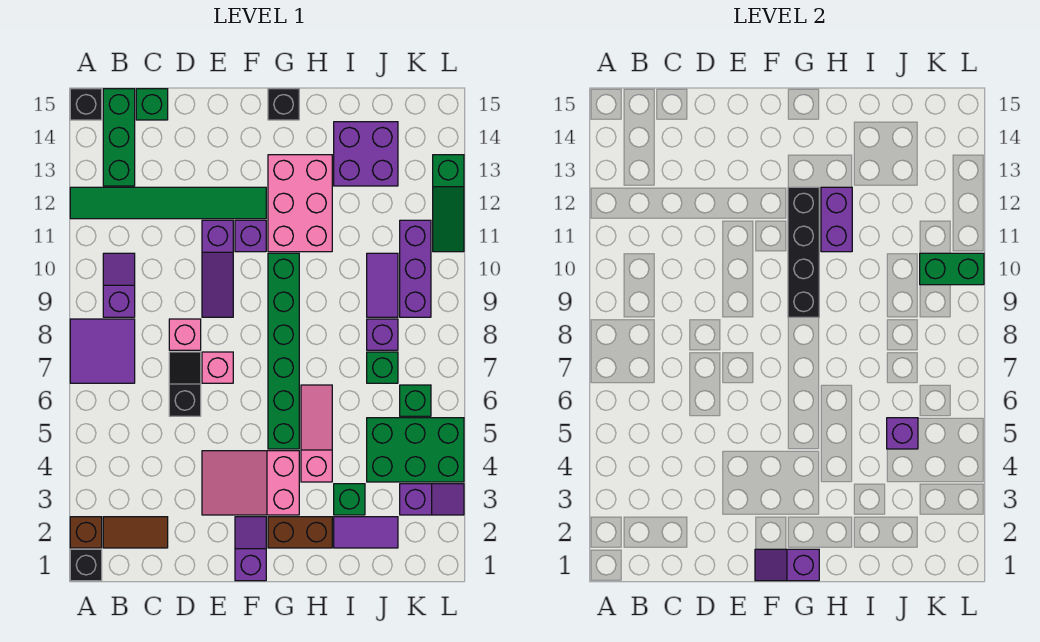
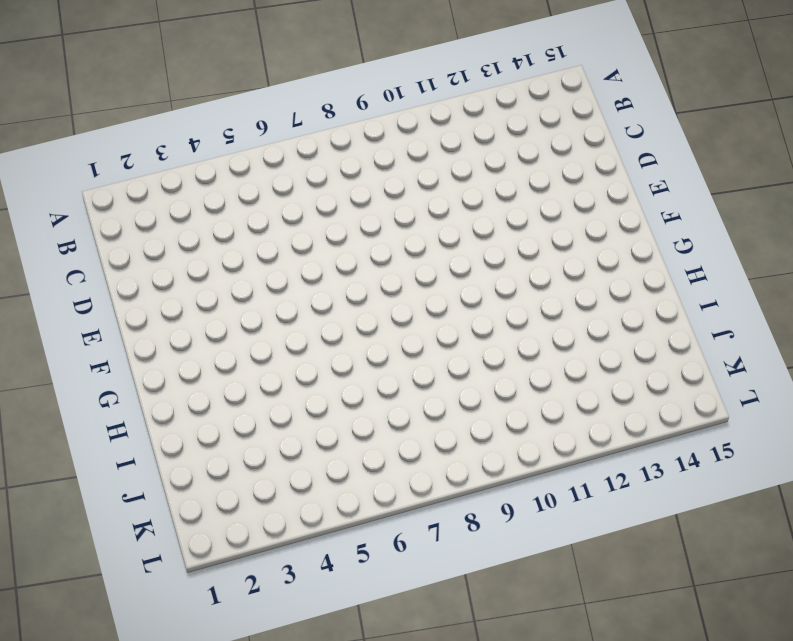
none -> black 1x1 brick [70,549,102,581]
none -> brown 1x1 brick [70,517,102,548]
none -> purple 2x2 tile [70,319,135,383]
none -> green 1x6 tile [70,187,266,219]

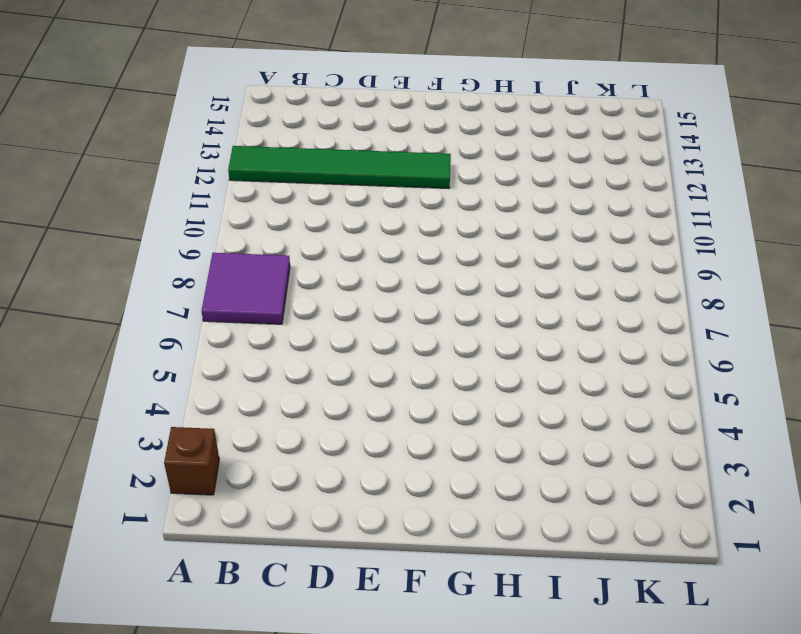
none -> black 1x1 brick [70,549,102,581]
none -> black 1x1 brick [70,89,102,120]
none -> brown 1x2 tile [103,517,168,548]
none -> purple 1x2 slope [103,253,135,317]

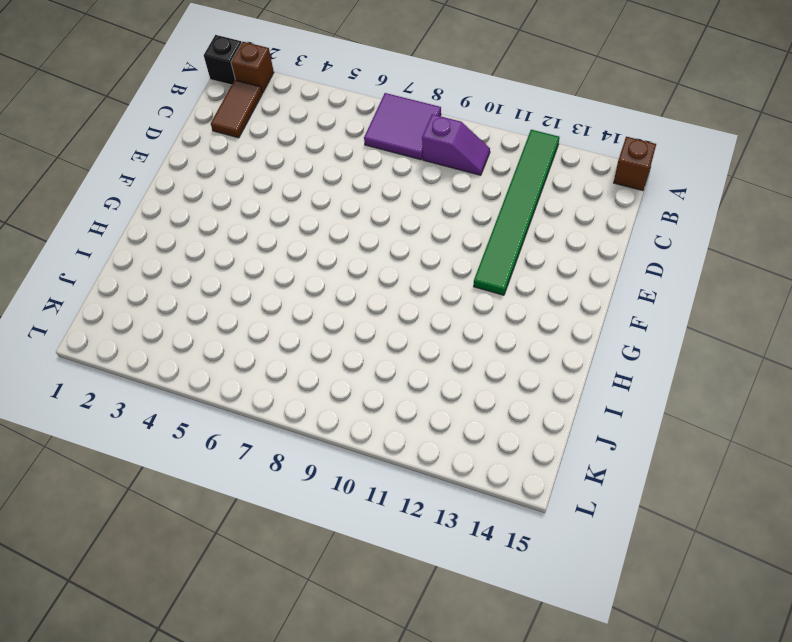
brown 1x1 brick [614,137,656,191] -> black 1x1 brick [70,89,102,120]
none -> green 1x3 brick [103,89,135,186]
none -> green 1x1 brick [136,89,168,120]
none -> black 1x2 slope [169,352,201,416]
none -> pink 1x1 brick [169,319,201,350]

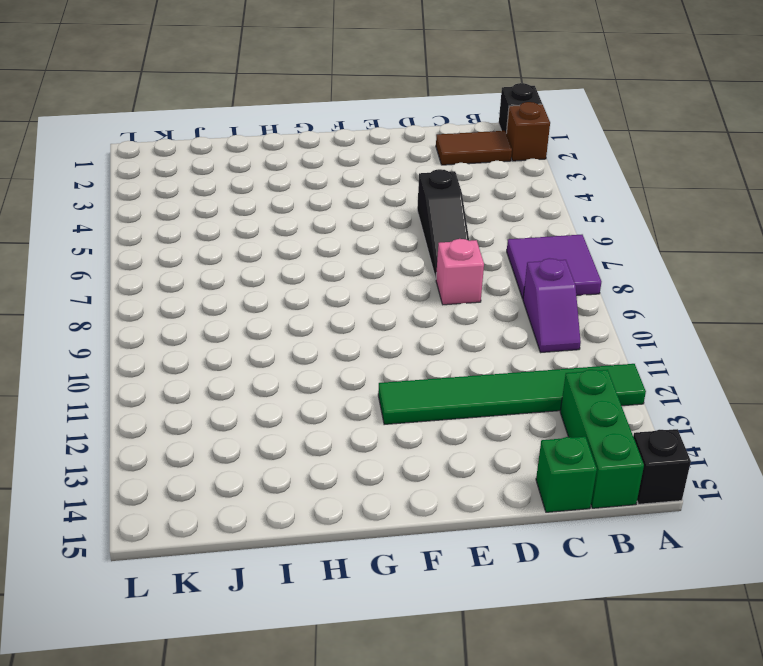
black 1x3 slope [417,169,469,278] -> black 1x2 slope [169,352,201,416]
none -> pink 2x3 slope [202,451,299,515]
none -> pink 1x1 brick [202,352,233,383]
none -> purple 1x3 slope [202,220,233,317]
none -> purple 1x2 slope [235,517,266,581]

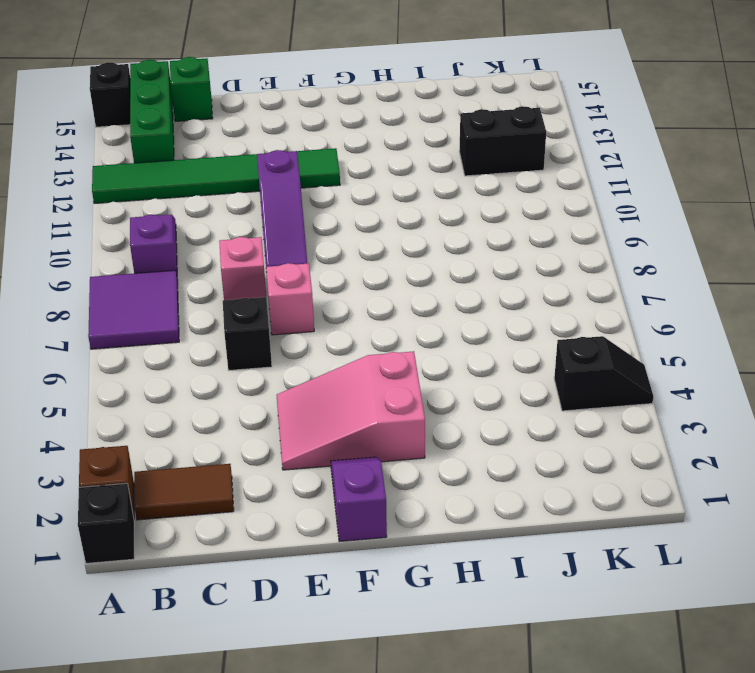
black 1x2 brick [459,106,546,176] -> none
black 1x2 slope [554,336,654,411] -> green 2x3 brick [367,418,464,482]
none -> purple 1x1 brick [235,220,266,252]
none -> brown 1x2 brick [268,517,332,548]
none -> green 1x6 brick [268,253,299,449]
none -> pink 2x3 brick [268,155,332,252]

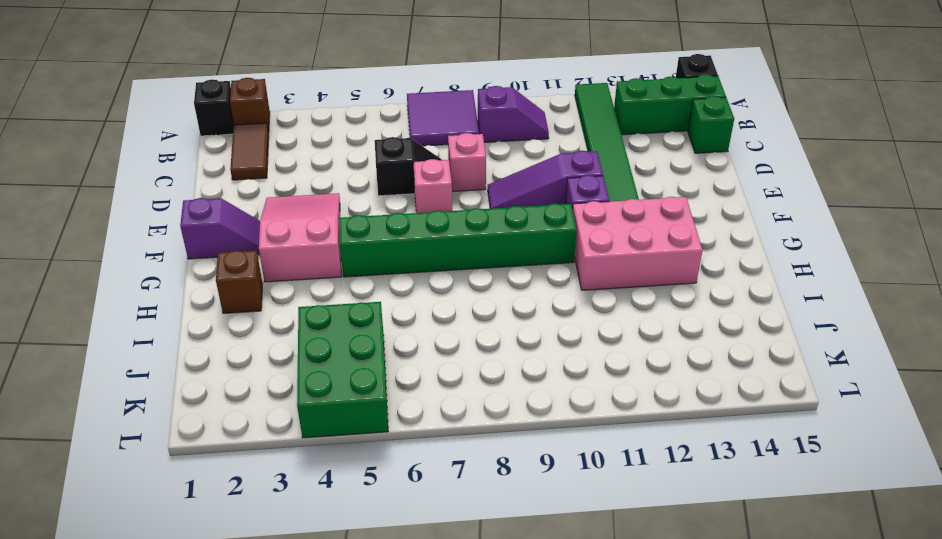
brown 1x1 brick [216,250,263,313] -> brown 1x2 brick [268,517,332,548]
none -> black 1x1 brick [268,89,299,120]
none -> pink 1x3 slope [301,385,332,482]
none -> purple 1x2 tile [334,517,398,548]
none -> green 1x1 brick [334,484,365,515]

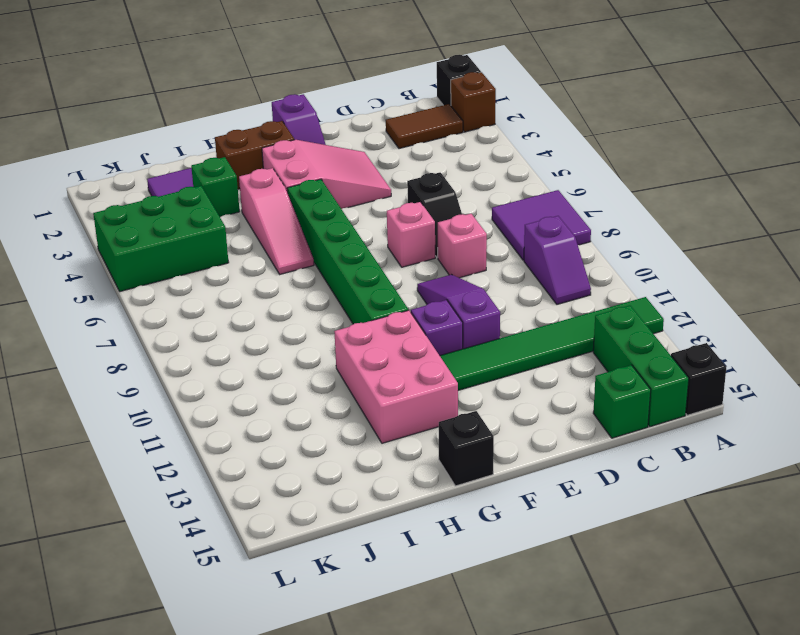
none -> purple 2x2 brick [334,122,398,186]
none -> green 1x1 brick [367,352,398,383]
none -> purple 1x1 brick [367,319,398,350]
none -> purple 1x2 tile [367,253,398,317]

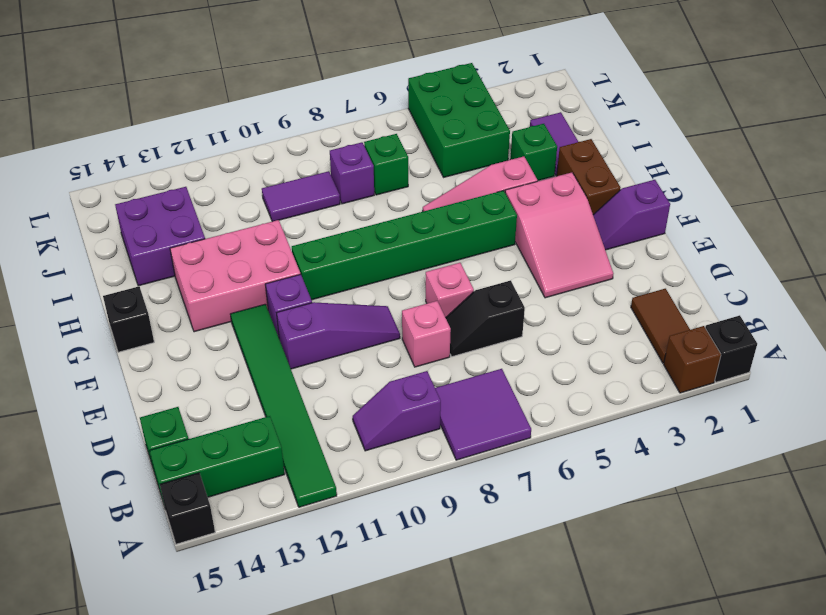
none -> purple 1x2 slope [400,484,464,515]
none -> green 1x1 brick [400,385,431,416]
none -> purple 1x3 brick [400,220,431,317]
none -> green 1x3 slope [433,155,464,252]

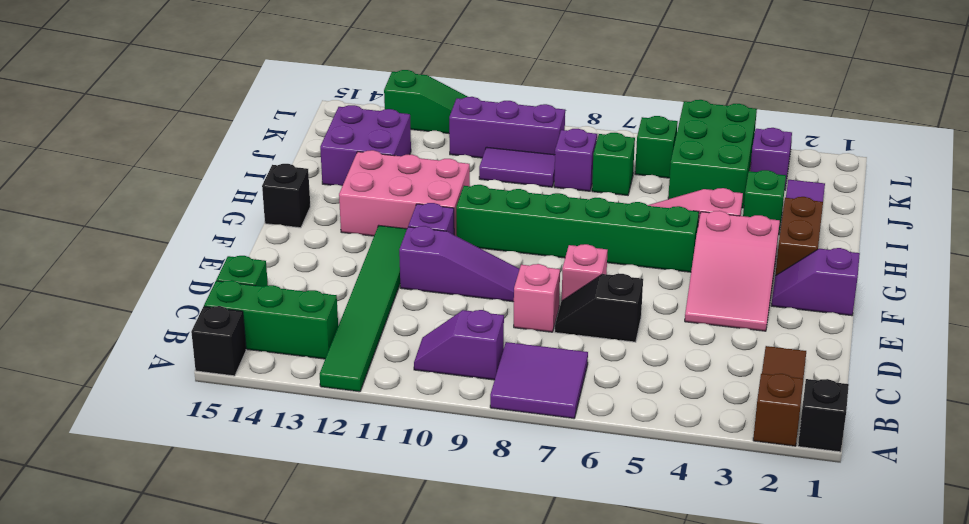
none -> purple 1x2 slope [755,549,819,581]
none -> black 1x4 brick [788,187,819,317]
none -> purple 1x2 brick [821,187,852,252]
none -> purple 1x1 brick [887,418,918,449]

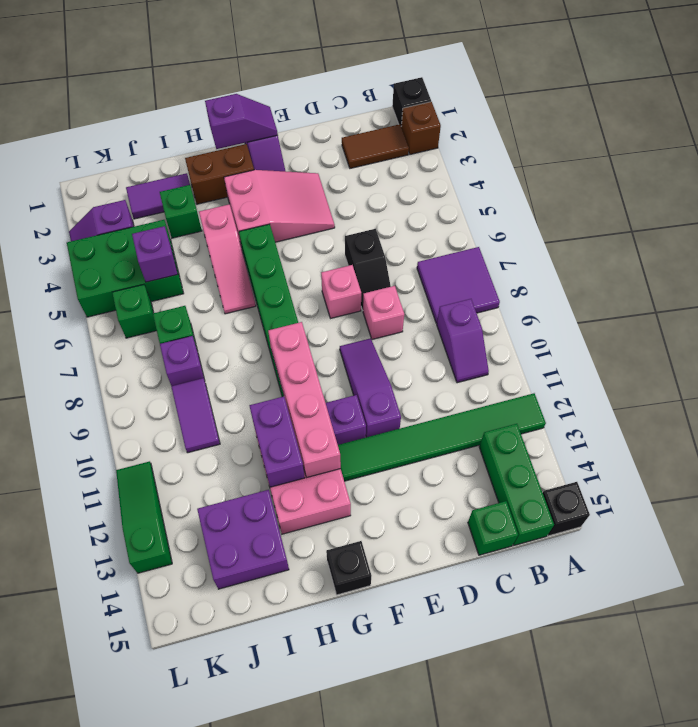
pink 1x4 brick [268,322,341,477] -> black 1x4 brick [788,187,819,317]
none -> purple 1x3 brick [400,220,431,317]
none -> green 1x2 brick [920,253,984,285]

